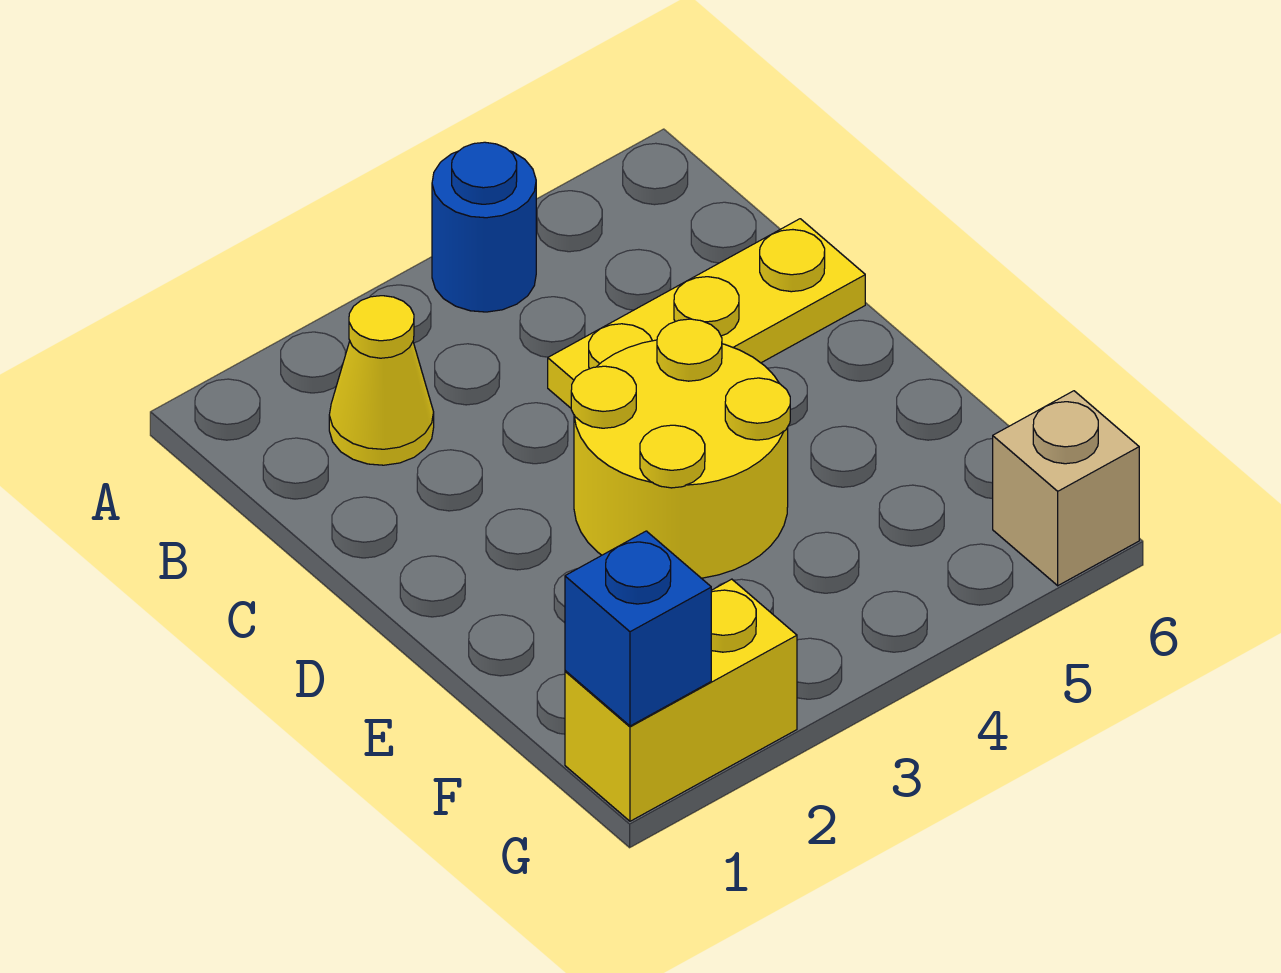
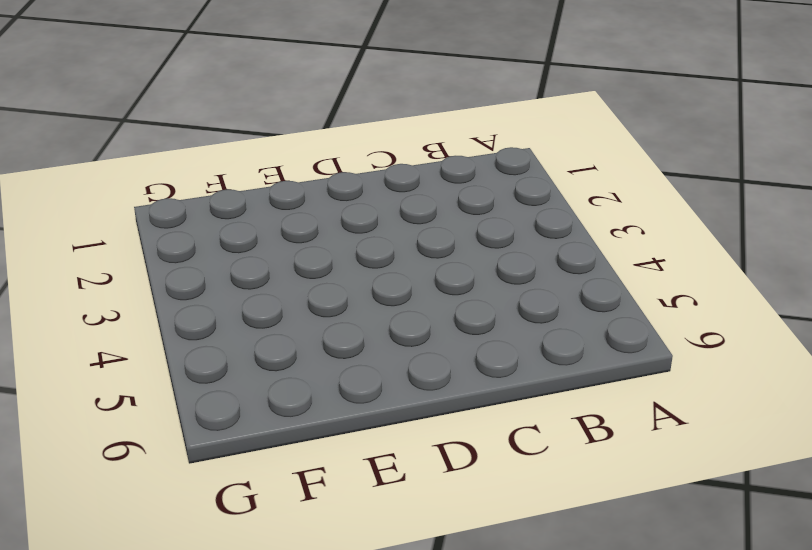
none -> blue 1x1 round brick [432,142,536,312]
none -> yellow 1x1 cone [329,296,434,465]

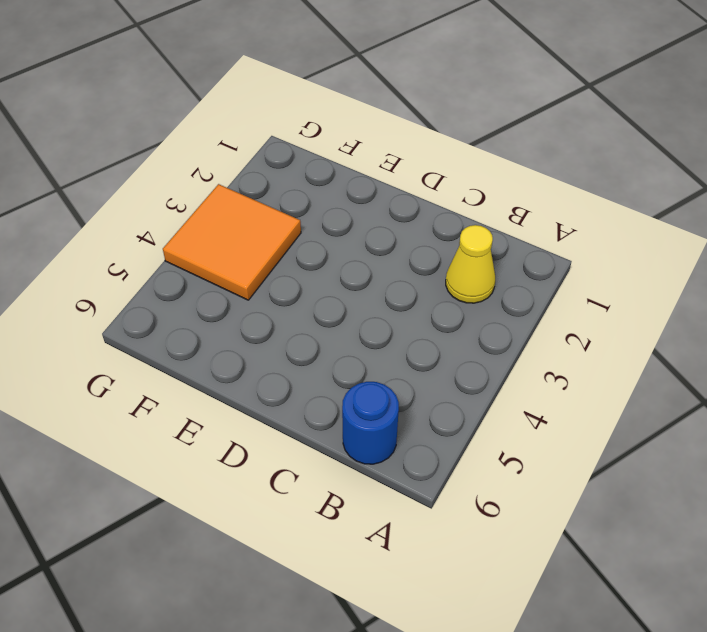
blue 1x1 round brick [342,382,399,464] -> blue 1x1 round brick moved to [432,142,536,312]
orange 2x2 tile [163,184,301,300] -> none
none -> yellow 1x3 plate [548,219,865,408]
none -> yellow 2x2 round brick [571,319,790,578]

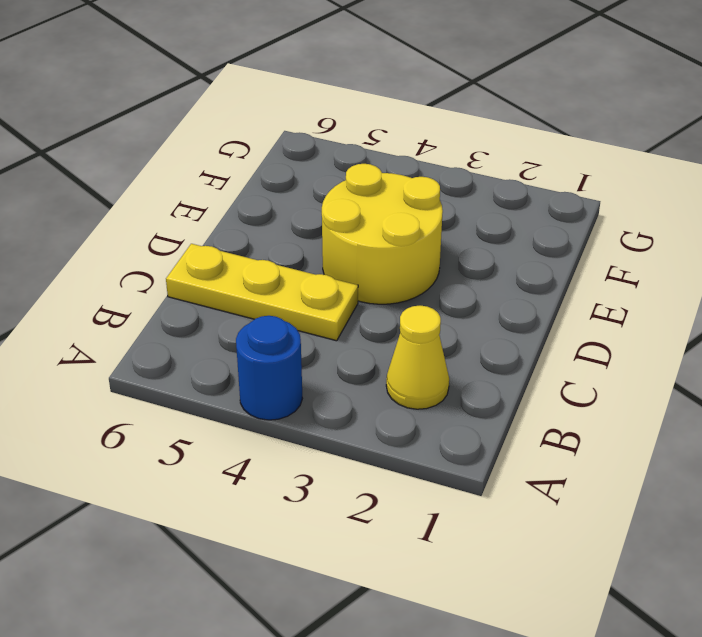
none -> yellow 1x2 brick [565,579,797,821]
none -> tan 1x1 brick [993,391,1139,586]

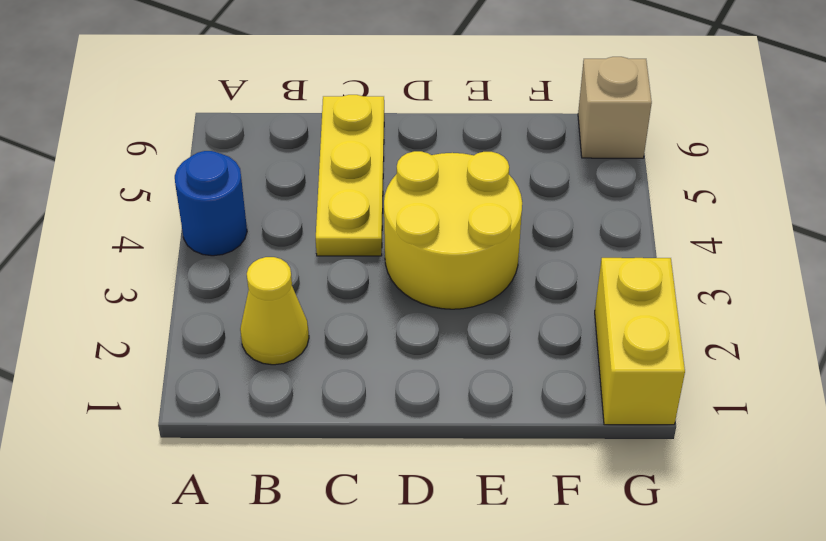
none -> blue 1x1 brick [565,531,711,726]

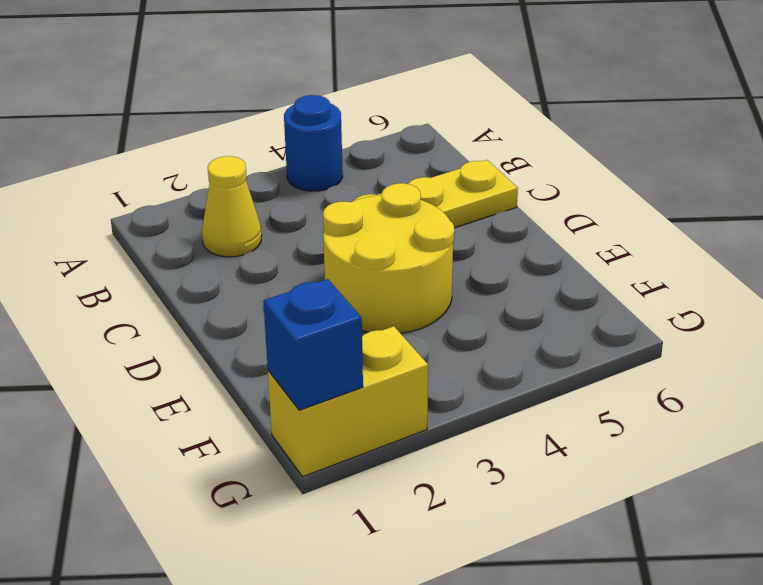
none -> tan 1x1 brick [993,391,1139,586]

